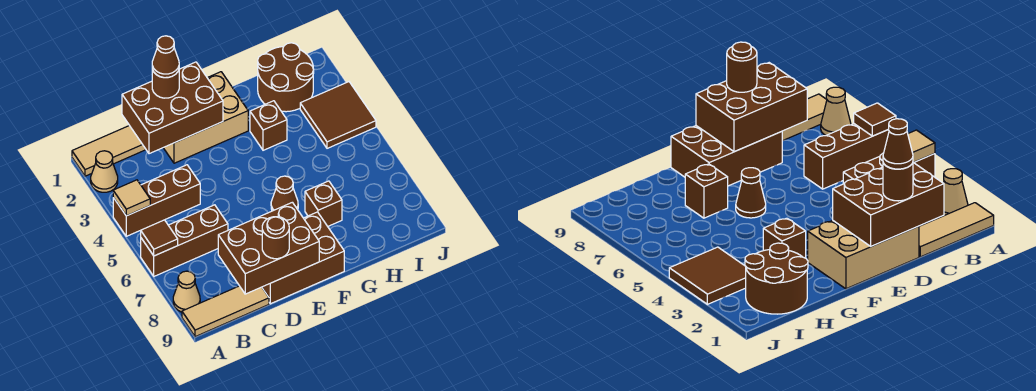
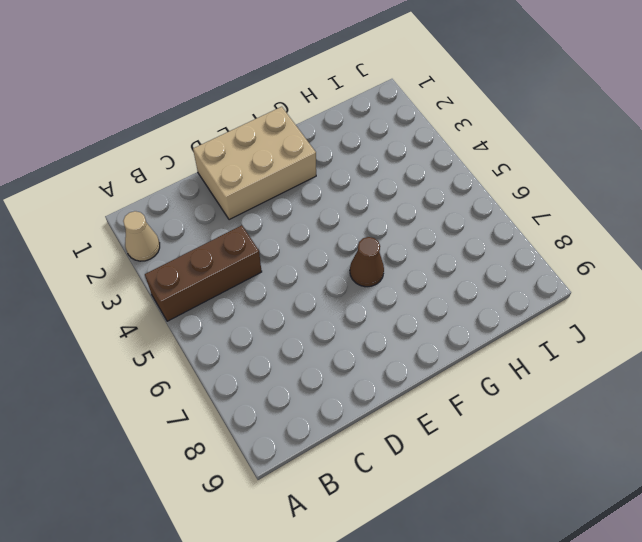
none -> tan 1x3 tile [72,126,146,176]
none -> brown 1x3 brick [141,205,228,276]
none -> tan 1x1 cone [173,271,200,312]

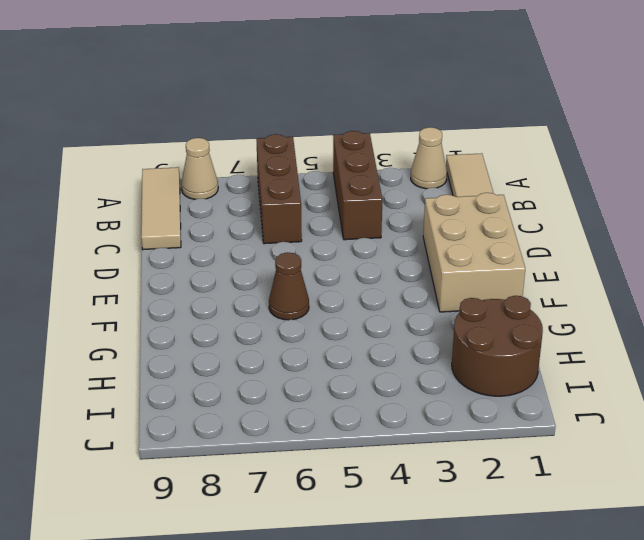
none -> brown 2x3 brick [262,212,344,304]
none -> brown 1x1 brick [250,101,287,150]
none -> brown 1x1 brick [305,181,342,226]

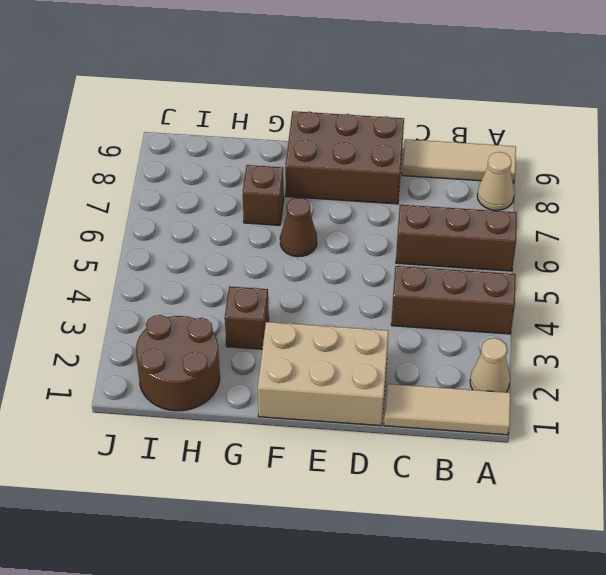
none -> brown 2x2 tile [300,82,376,148]
none -> tan 1x1 tile [113,180,150,216]
none -> brown 1x1 tile [141,220,178,256]

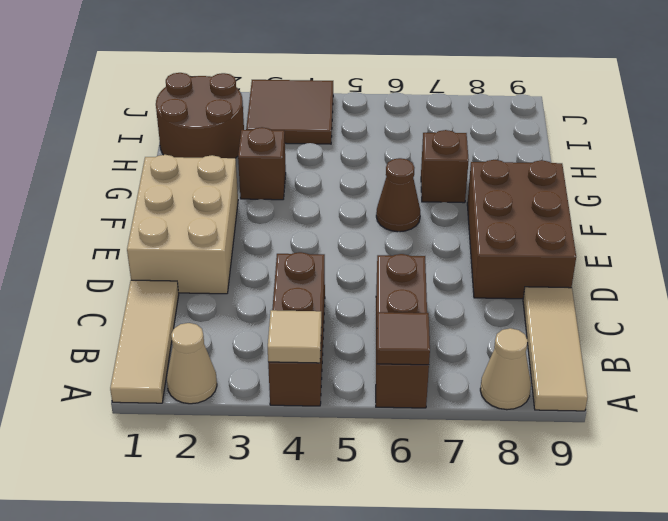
none -> brown 2x3 brick [122,62,223,154]
none -> brown 2x3 brick [218,202,319,294]
none -> brown 1x1 round brick [152,70,179,98]

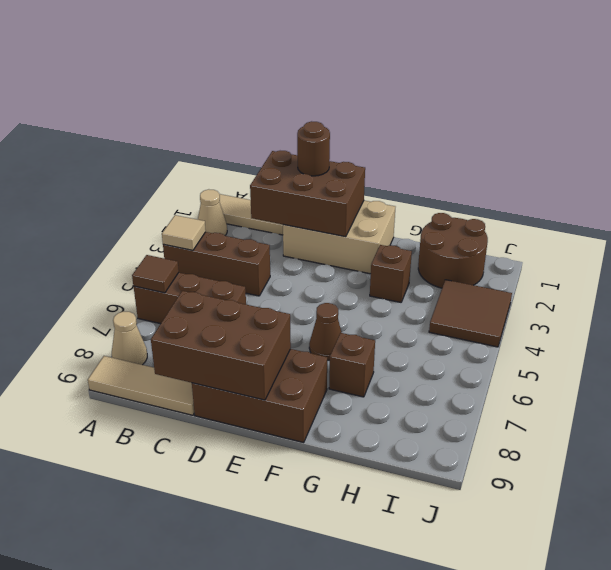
none -> brown 1x1 round brick [262,217,289,259]
none -> brown 1x1 cone [152,36,179,78]

